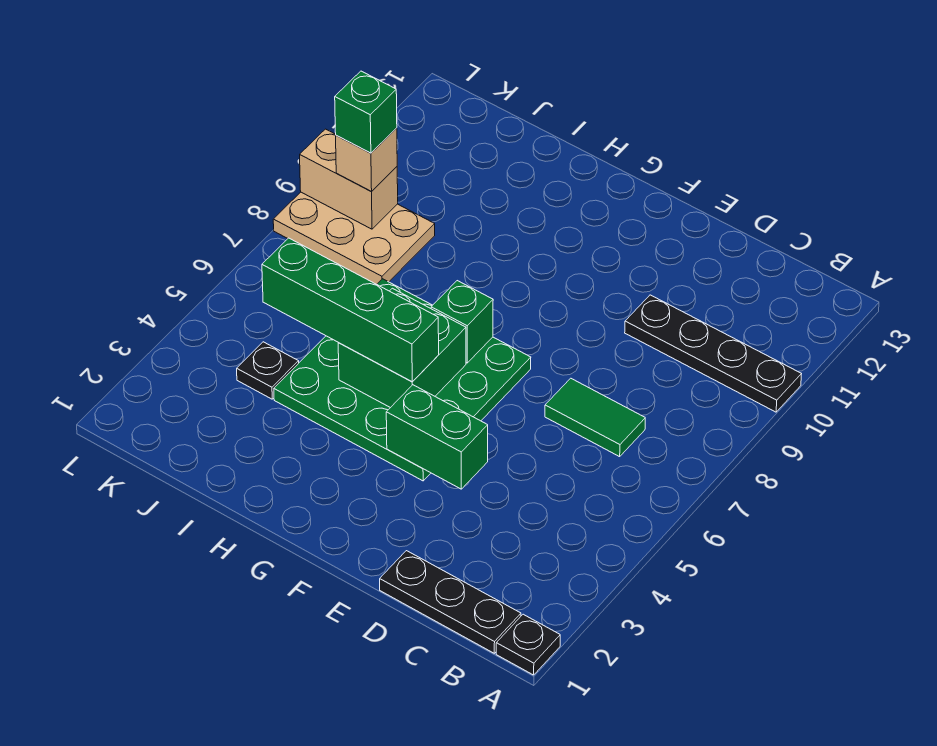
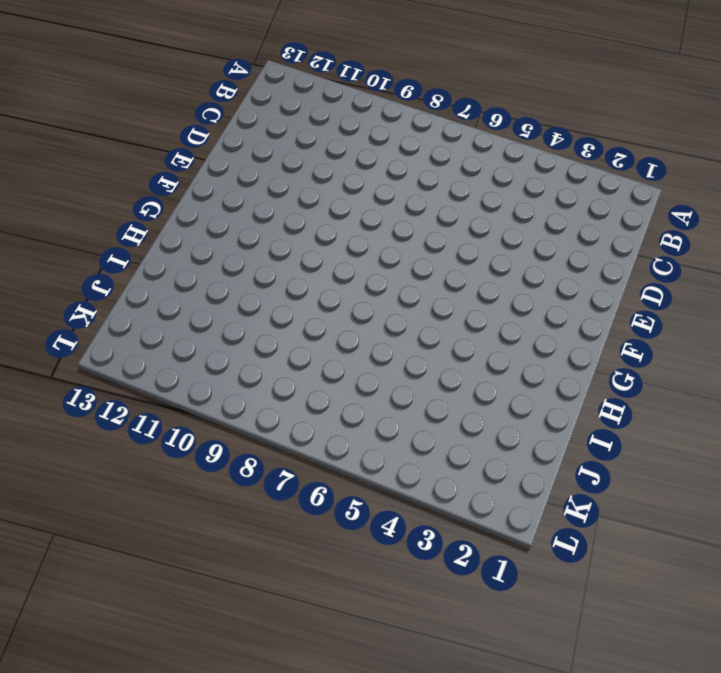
none -> black 1x1 plate [496,614,560,675]
none -> black 1x4 plate [625,295,801,412]
none -> black 1x3 plate [380,551,521,653]

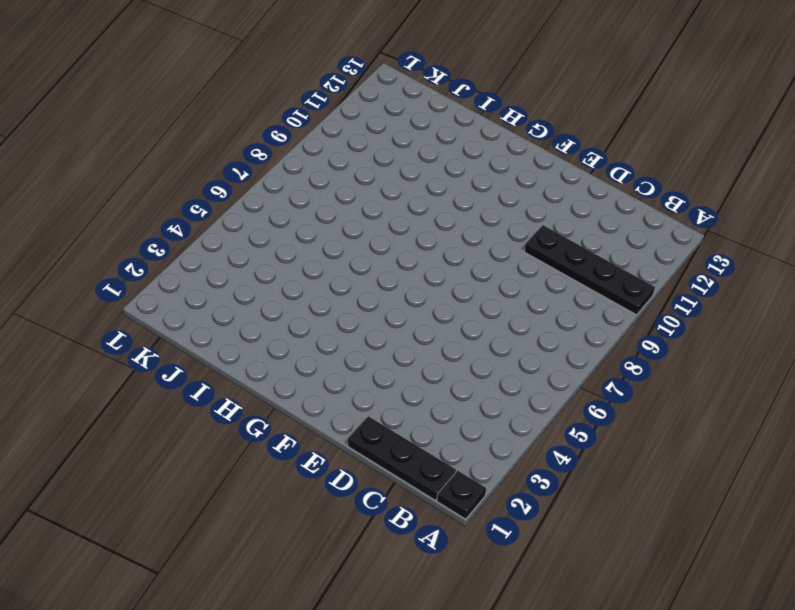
none -> green 1x2 tile [545,378,645,457]
none -> green 4x4 plate [274,279,531,481]
none -> black 1x1 plate [237,342,299,399]

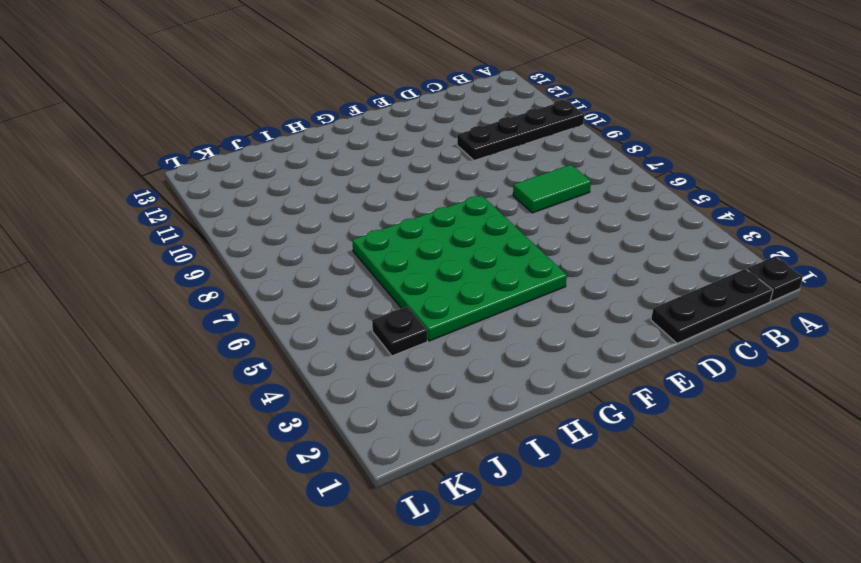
none -> tan 2x3 plate [273,192,435,284]
none -> green 1x2 brick [386,385,488,489]
none -> green 2x2 brick [338,288,466,408]

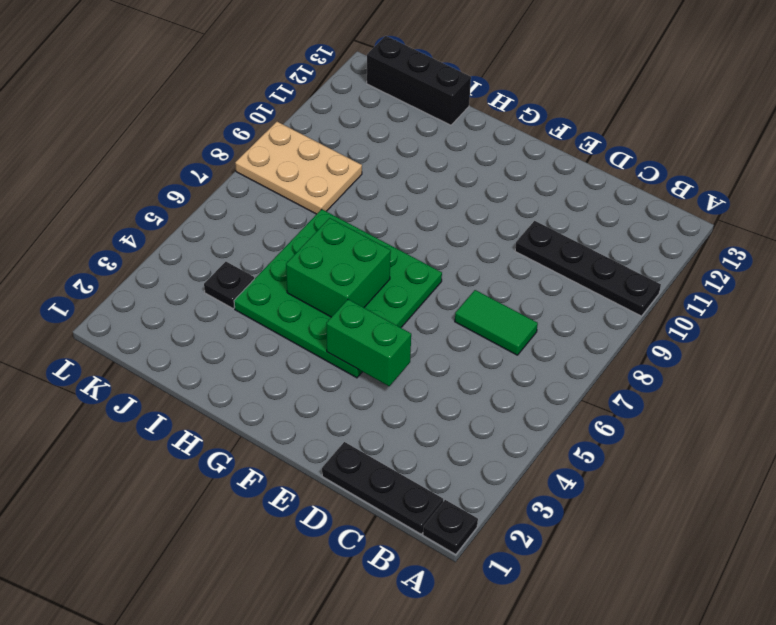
black 1x3 brick [367,36,471,125] -> none
none -> green 1x1 brick [431,281,493,363]
none -> tan 1x2 brick [300,129,398,229]
none -> green 1x4 brick [262,238,439,382]

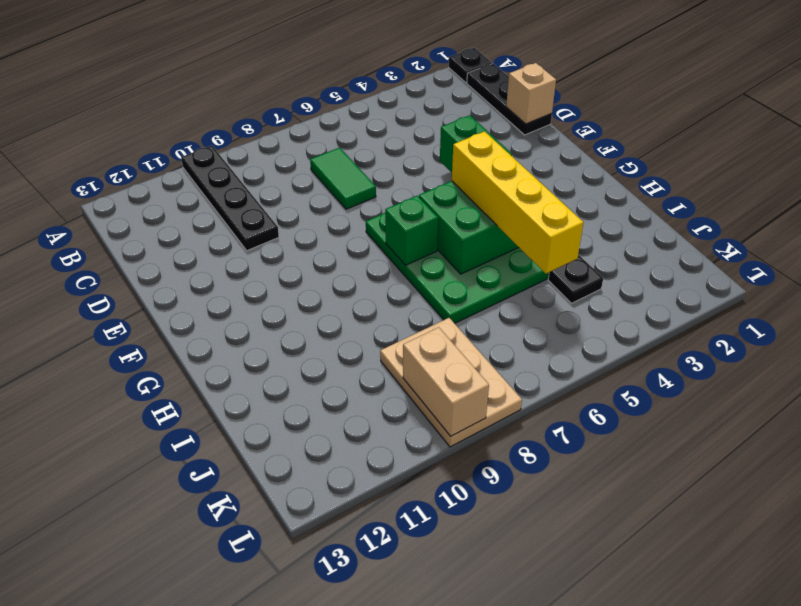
tan 1x1 brick [506,63,556,124] -> tan 1x1 brick moved to [336,128,397,192]
yellow 1x4 brick [452,131,584,274] -> green 1x4 brick [262,238,439,382]
none -> green 1x1 brick [335,71,397,153]

